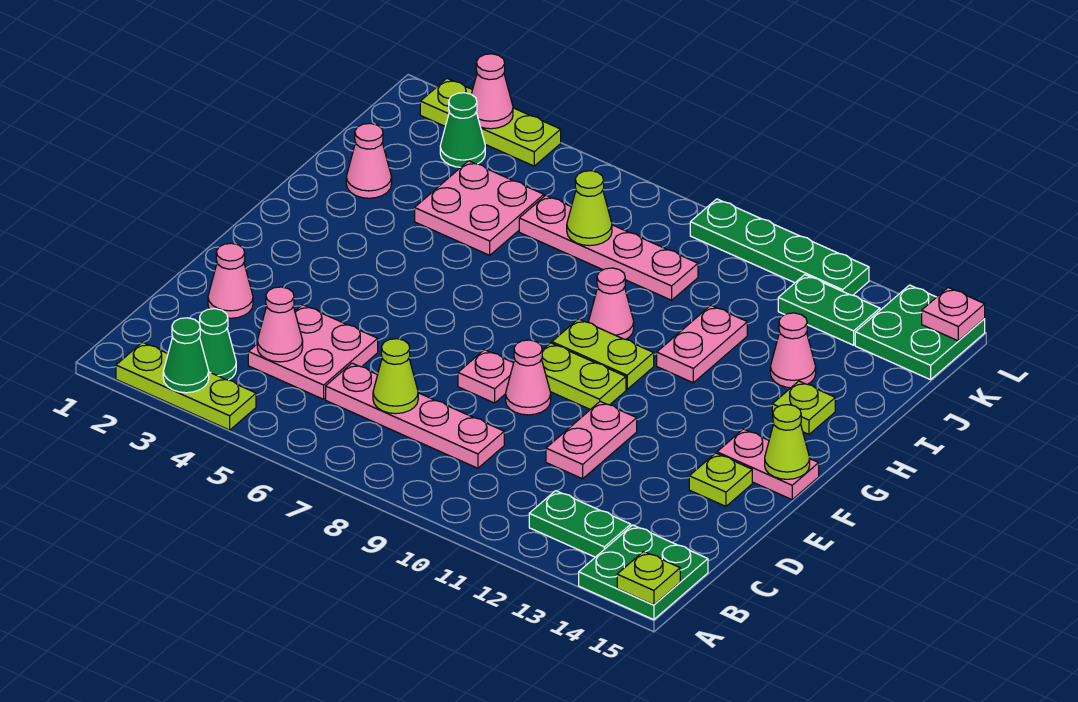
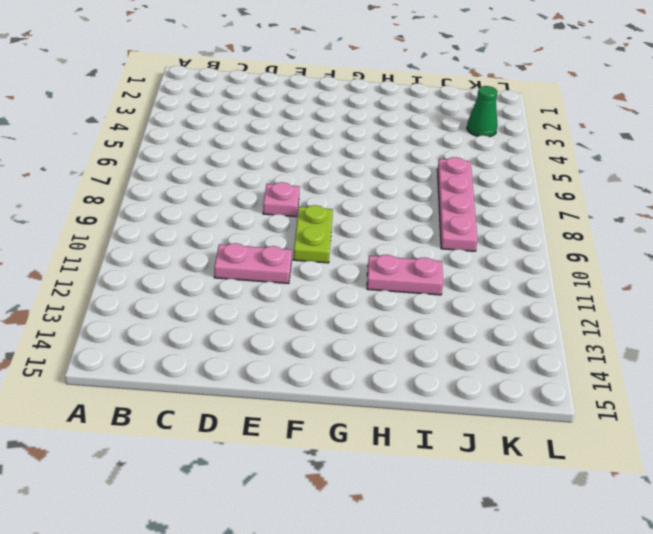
none -> lime 1x3 plate [116,342,256,430]
none -> green 2x2 plate [579,525,708,620]
none -> green 1x1 cone [200,309,236,380]
none -> green 1x2 plate [529,491,631,557]

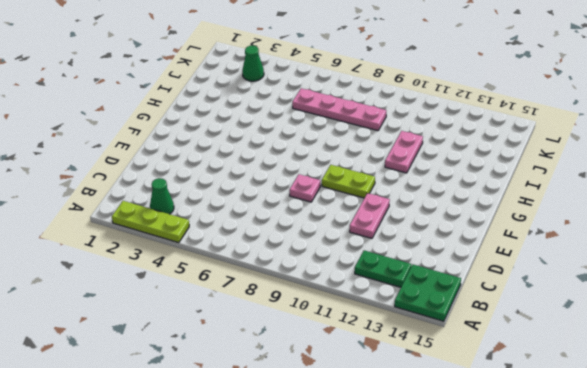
none -> pink 2x2 plate [248,305,378,399]
none -> pink 1x4 plate [326,363,504,468]
none -> pink 1x1 cone [208,243,253,318]
none -> pink 1x1 cone [506,340,551,415]

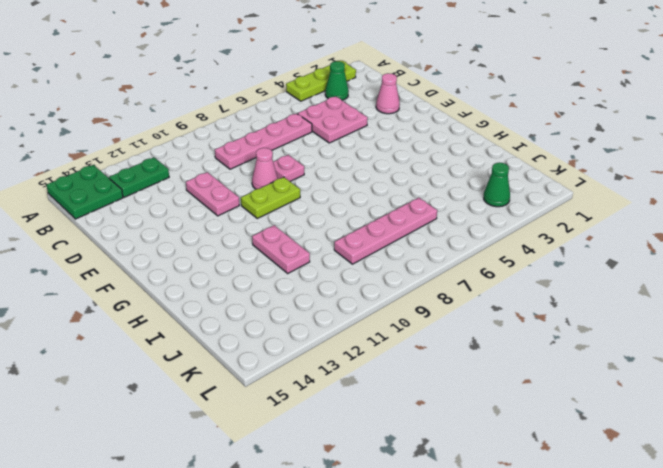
none -> lime 1x1 plate [689,453,752,506]
none -> pink 1x2 plate [717,429,819,500]
none -> lime 1x2 plate [552,319,654,389]
none -> pink 1x1 cone [589,268,634,339]

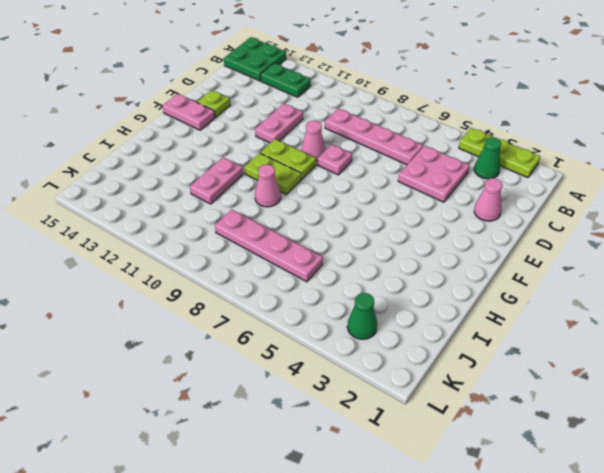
none -> lime 1x1 plate [772,381,835,434]
none -> pink 1x1 cone [346,123,392,198]
none -> pink 2x2 plate [415,161,544,255]
none -> pink 1x1 cone [770,313,816,388]

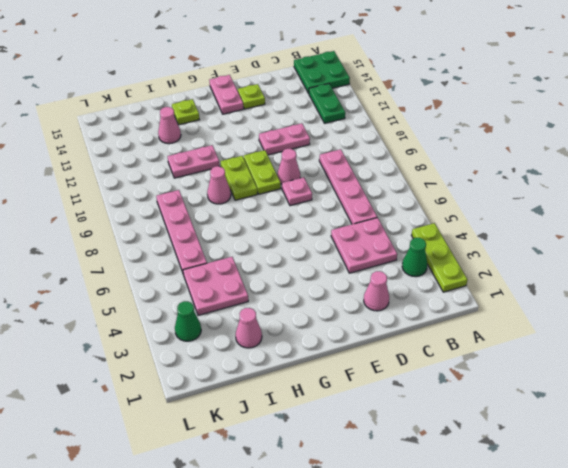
none -> green 1x2 plate [778,275,880,345]
none -> green 2x2 plate [855,285,985,380]
none -> lime 1x3 plate [420,79,561,166]
none -> green 1x4 plate [690,199,869,295]

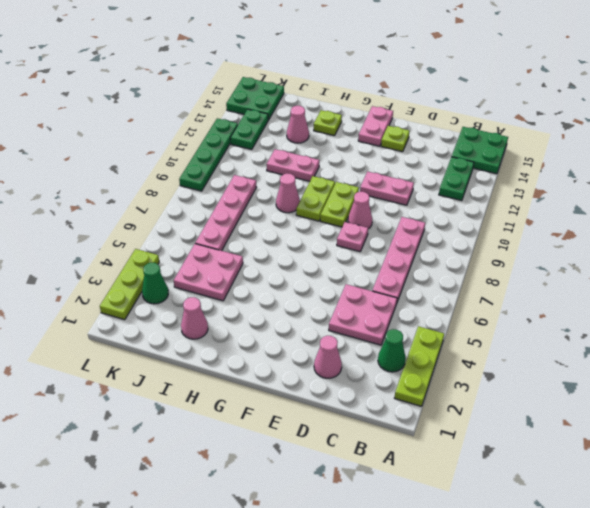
none -> green 1x1 cone [163,318,209,393]
none -> lime 1x1 plate [617,551,680,605]
none -> pink 1x1 cone [257,287,303,362]
none -> lime 1x1 cone [373,339,418,414]

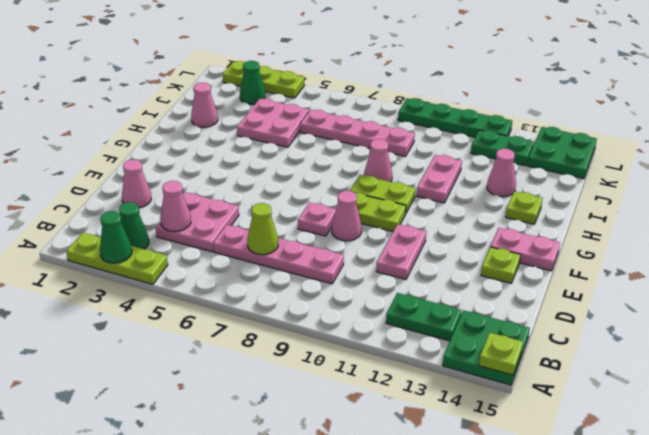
none -> lime 1x1 cone [765,405,810,479]
none -> lime 1x1 cone [567,171,612,246]
none -> pink 1x1 cone [471,54,513,129]
none -> pink 1x1 plate [922,288,985,341]

